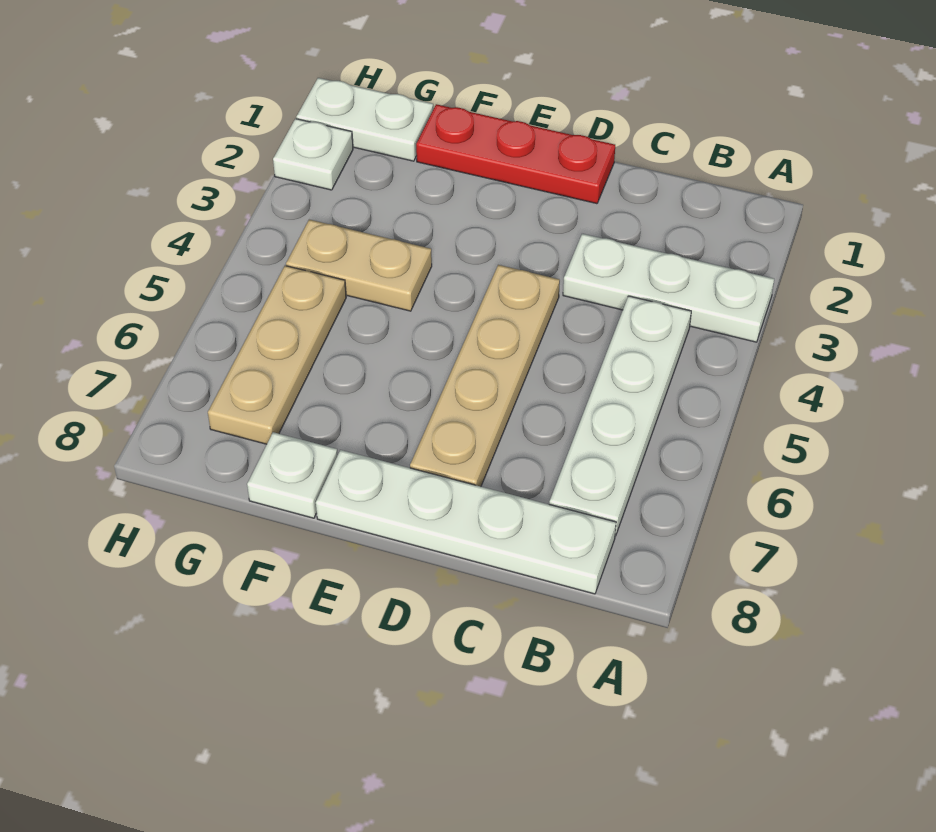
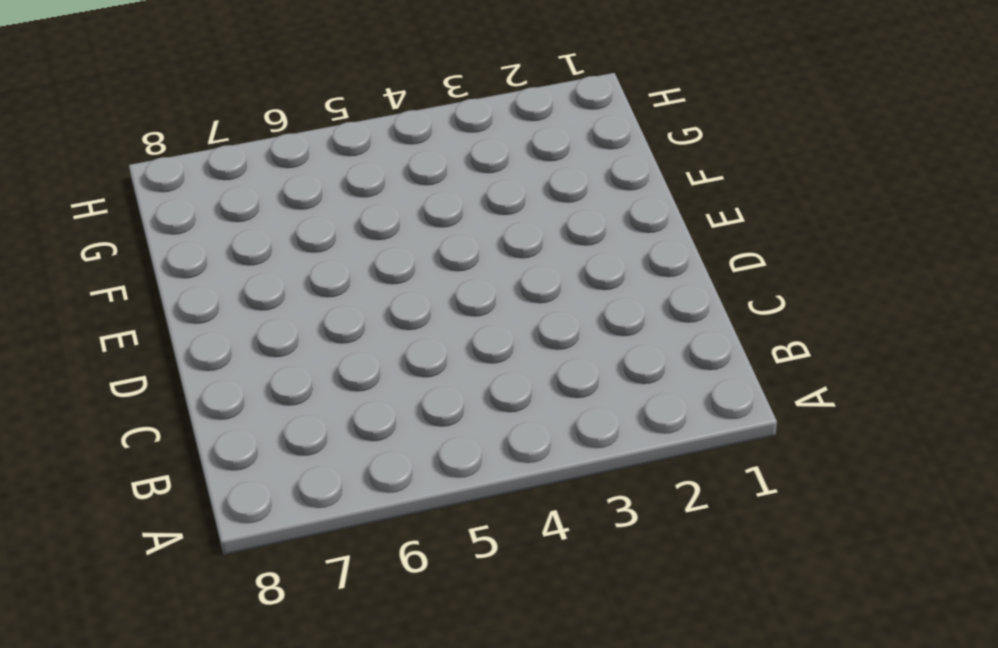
none -> white 1x3 plate [563,234,774,342]
none -> white 1x4 plate [549,296,691,536]

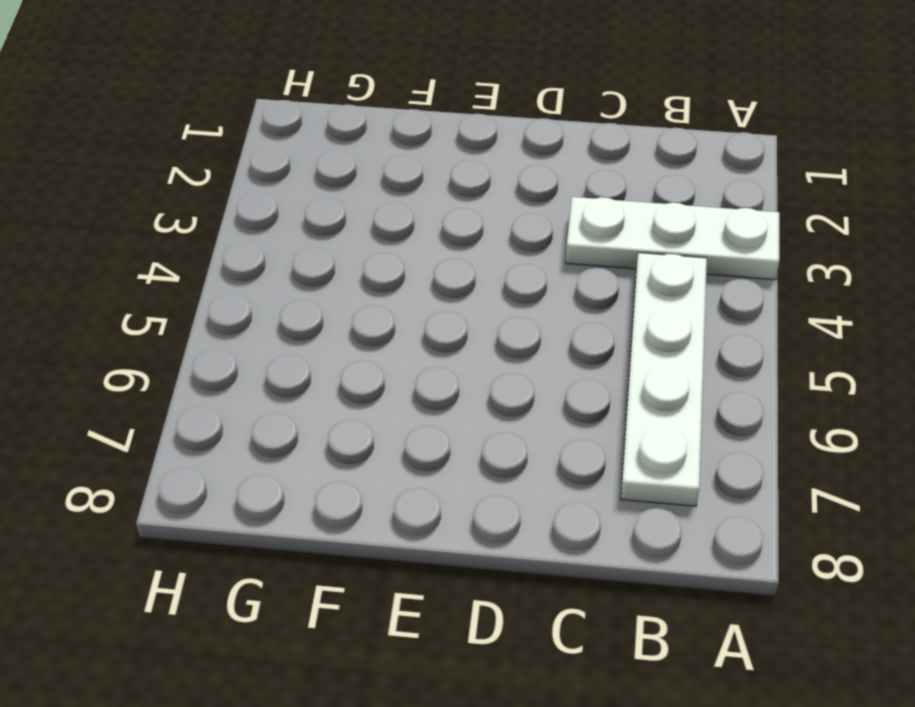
none -> white 1x4 plate [316,450,616,594]
none -> red 1x3 plate [416,104,615,204]

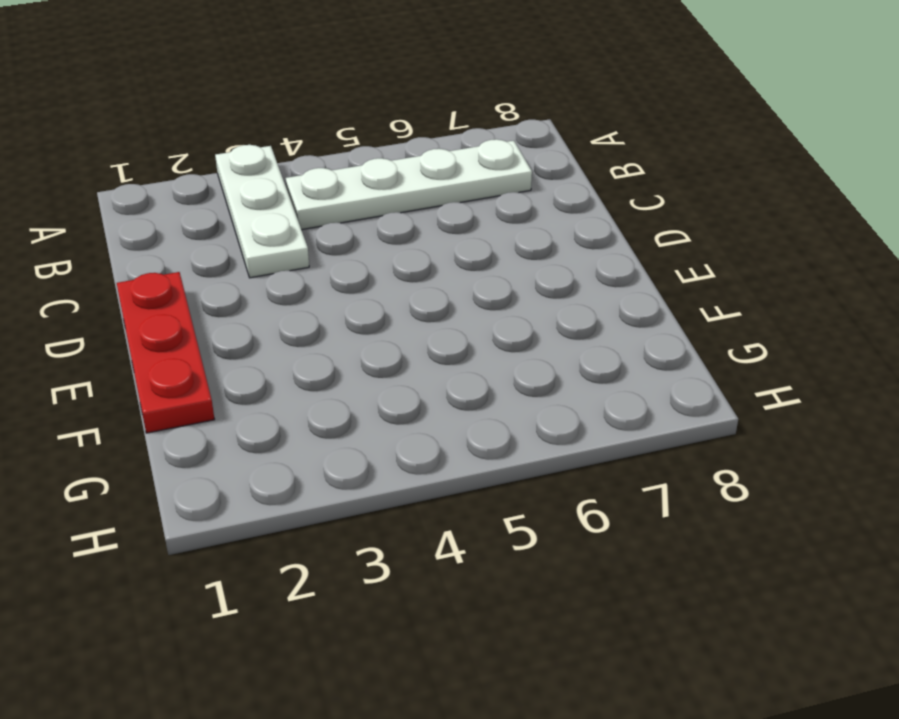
none -> white 1x4 plate [316,450,616,594]
none -> tan 1x4 plate [410,265,560,486]

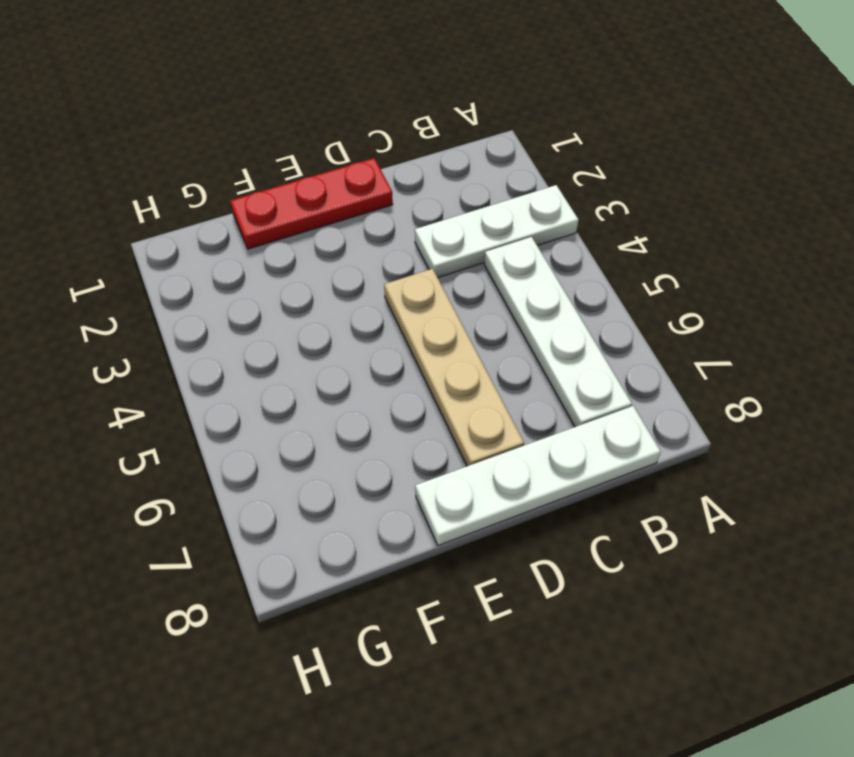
none -> tan 1x2 plate [286,220,432,311]
none -> white 1x1 plate [247,432,338,518]

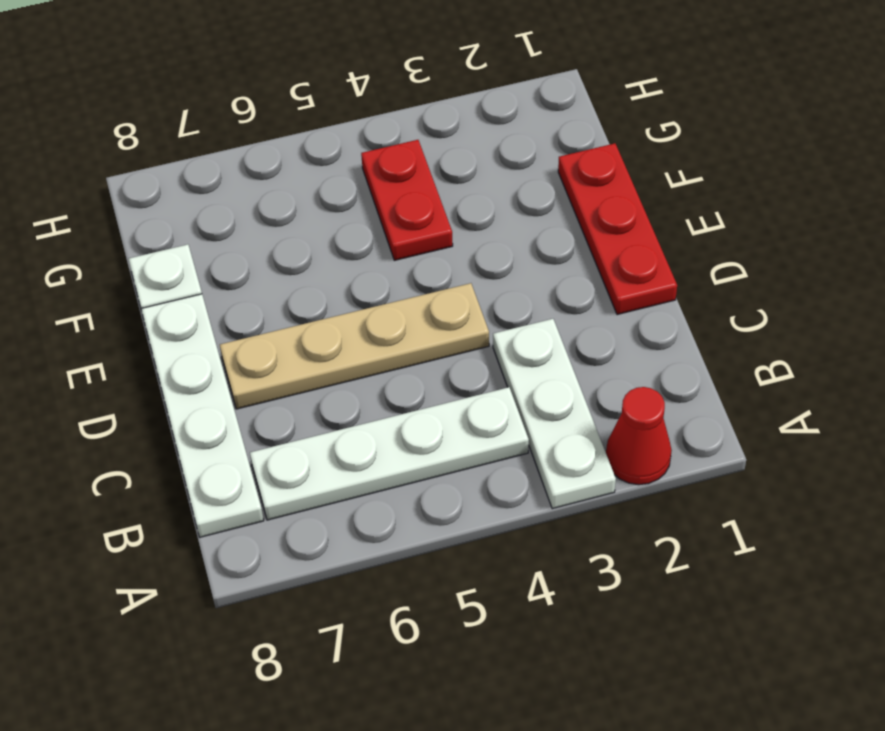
red 1x1 cone [606,387,672,485] -> none
red 1x2 plate [361,140,453,260] -> tan 1x2 plate [286,220,432,311]
none -> white 1x2 plate [296,78,433,161]
none -> tan 1x3 plate [208,266,346,444]

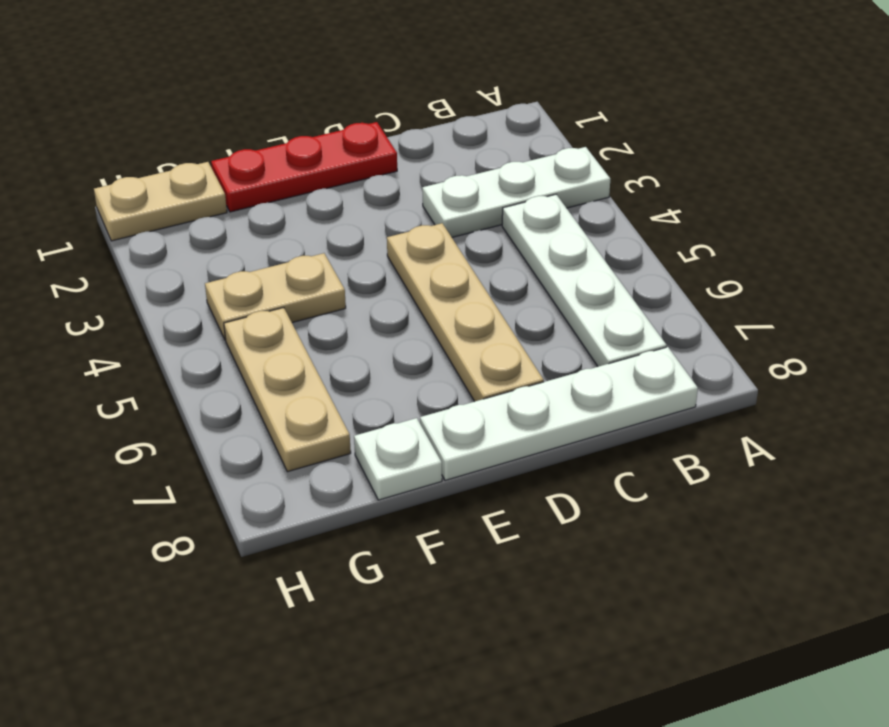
tan 1x2 plate [94,162,227,241] -> white 1x2 plate [296,78,433,161]
none -> white 1x1 plate [273,119,353,190]

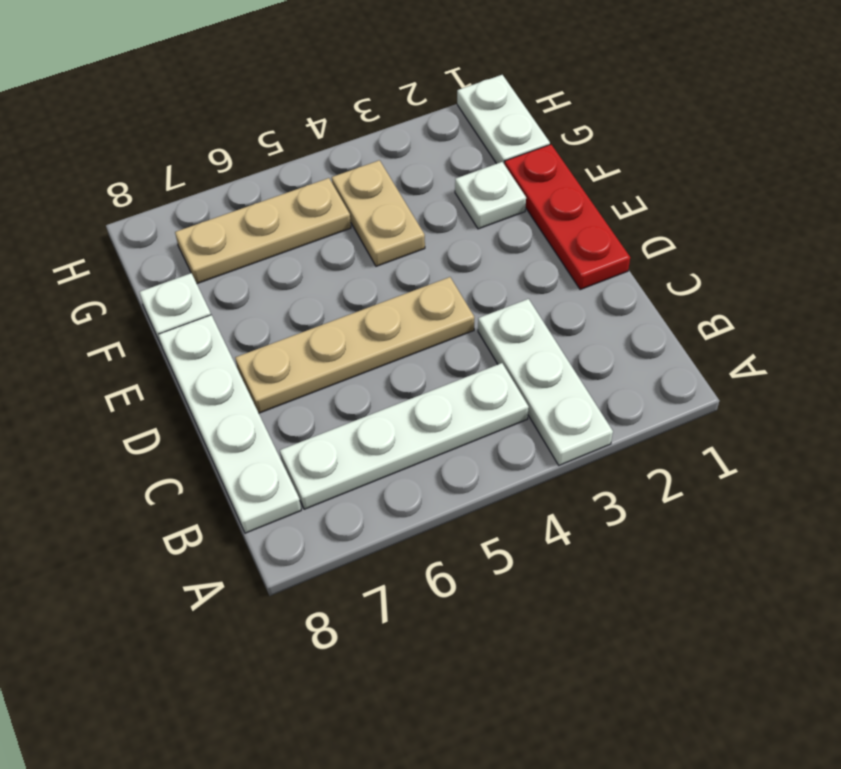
white 1x1 plate [455,162,526,229] -> white 1x1 plate moved to [273,119,353,190]

